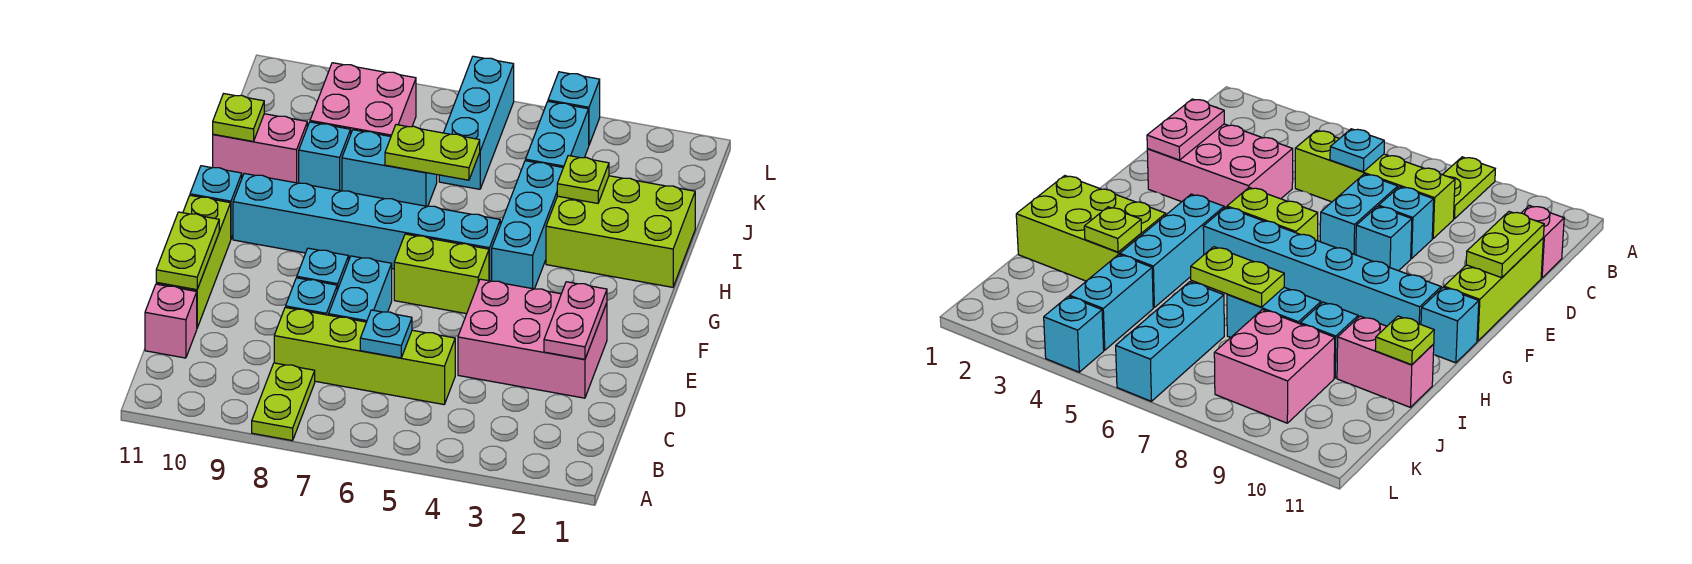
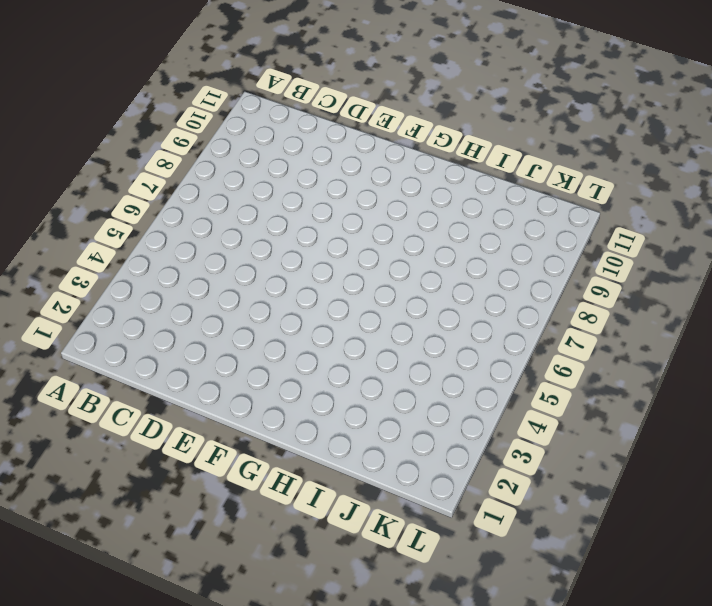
none -> lime 1x2 plate [252,363,315,441]
none -> lime 1x4 brick [274,307,455,404]
none -> pink 1x1 brick [145,284,197,358]

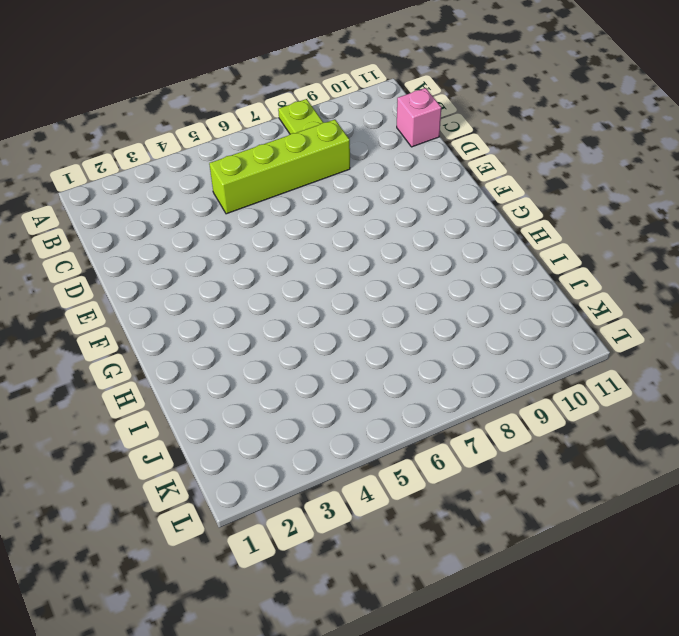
none -> pink 2x3 brick [458,279,607,398]
none -> cyan 1x2 brick [329,256,392,322]
none -> cyan 1x1 brick [286,278,337,315]

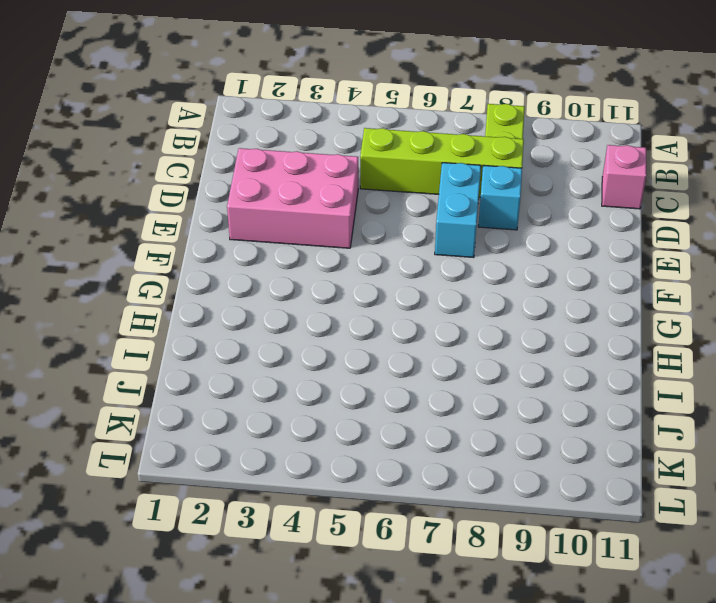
none -> lime 1x3 brick [156,195,231,328]
none -> cyan 1x1 brick [297,248,349,290]
none -> lime 1x2 brick [394,234,489,314]

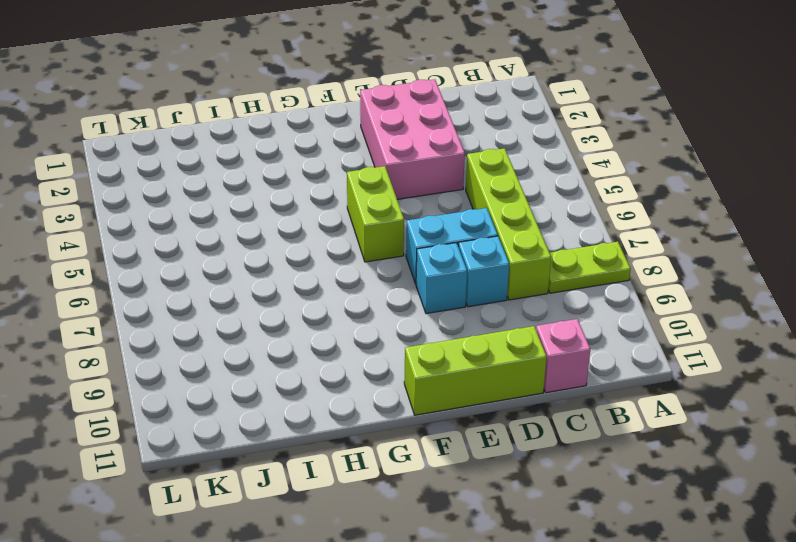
none -> cyan 1x3 brick [492,161,563,289]
none -> cyan 1x6 brick [233,174,500,281]
none -> cyan 1x1 brick [190,166,242,239]

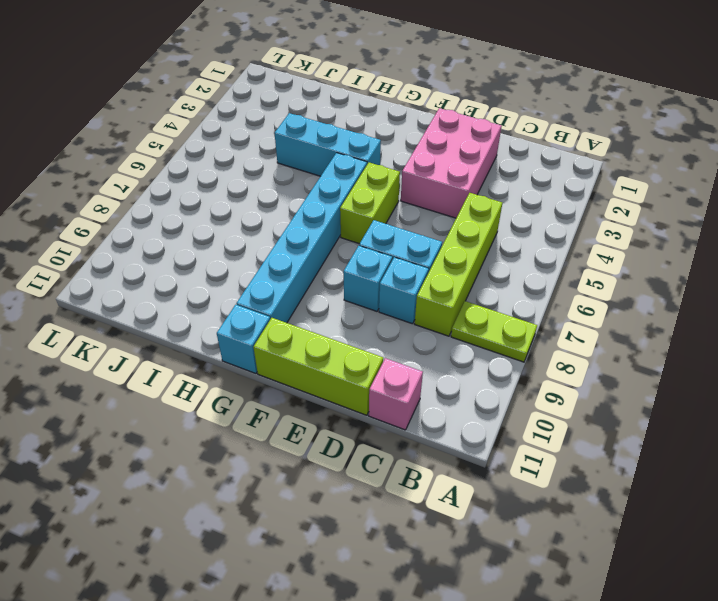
none -> lime 2x3 brick [546,176,695,287]
none -> cyan 1x2 brick [342,130,437,206]
none -> cyan 1x1 brick [299,122,351,191]

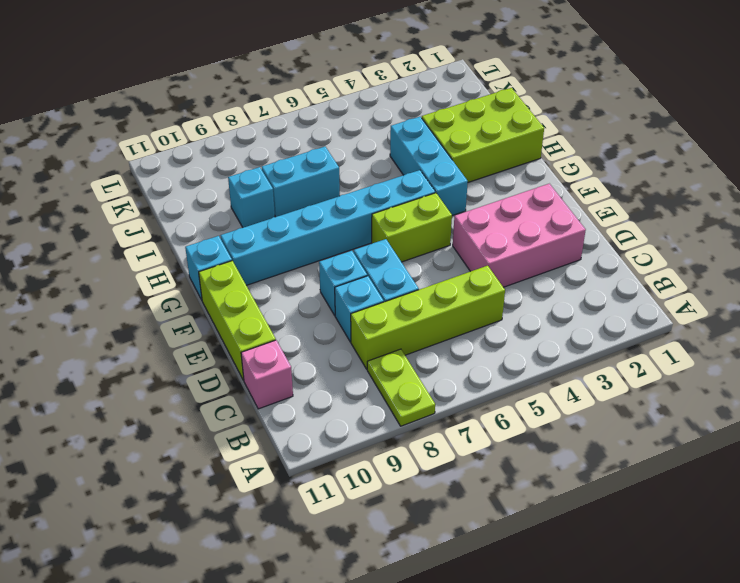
none -> pink 1x2 brick [213,114,307,183]
none -> cyan 1x2 brick [525,102,589,167]
none -> cyan 1x3 brick [439,56,514,189]

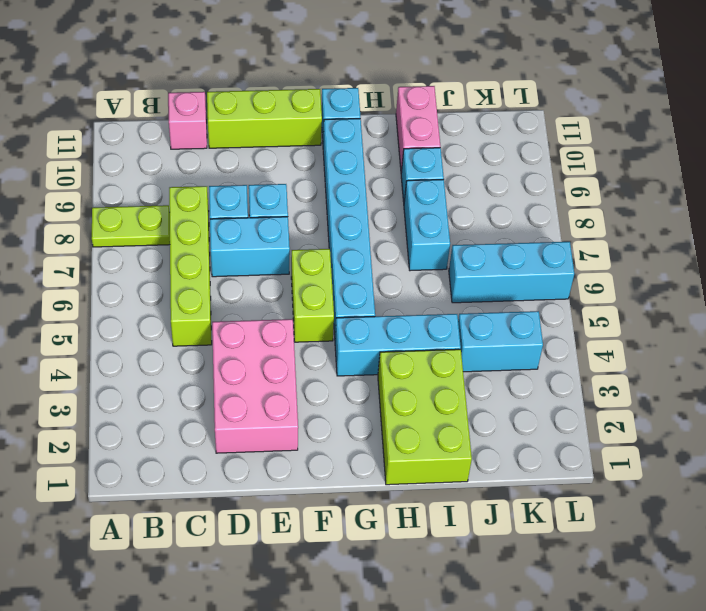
none -> pink 2x2 brick [310,63,416,136]
none -> cyan 1x1 brick [548,72,600,145]
none -> cyan 1x1 plate [360,310,412,358]

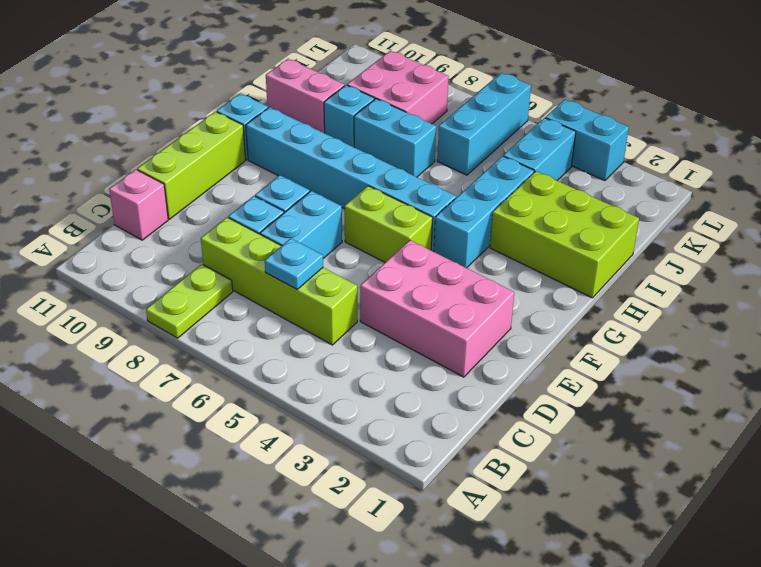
cyan 1x2 brick [545,100,629,181] -> cyan 1x1 brick [548,72,600,145]
none -> pink 1x2 plate [544,282,607,359]
none -> lime 1x2 plate [156,212,219,290]
none -> lime 1x1 plate [557,156,609,203]

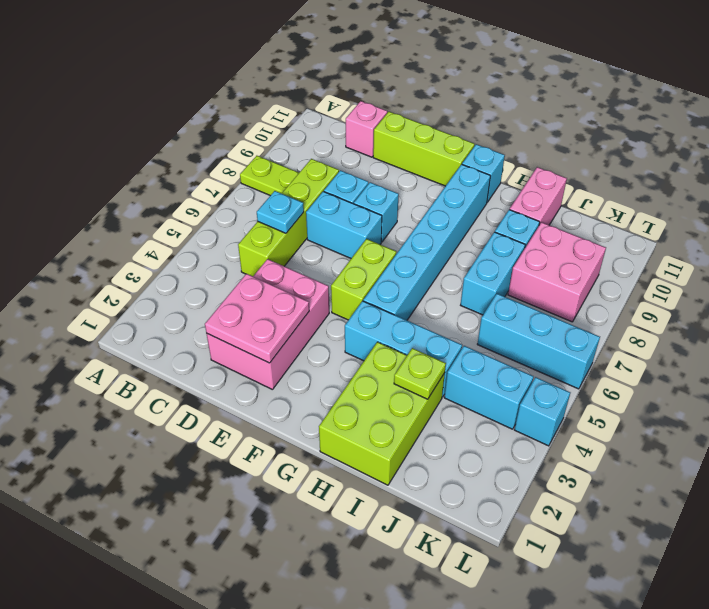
pink 2x2 plate [205,274,309,363] -> pink 1x2 plate [544,282,607,359]
none -> lime 1x2 plate [156,212,219,290]
none -> lime 1x2 plate [385,125,480,180]
none -> lime 1x1 plate [213,94,264,141]

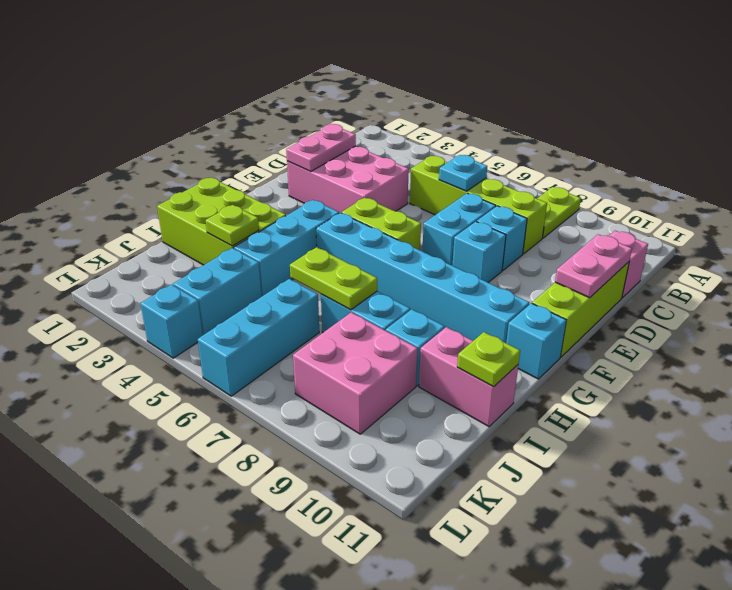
pink 1x2 plate [555,234,632,298] -> lime 1x2 plate [156,212,219,290]

